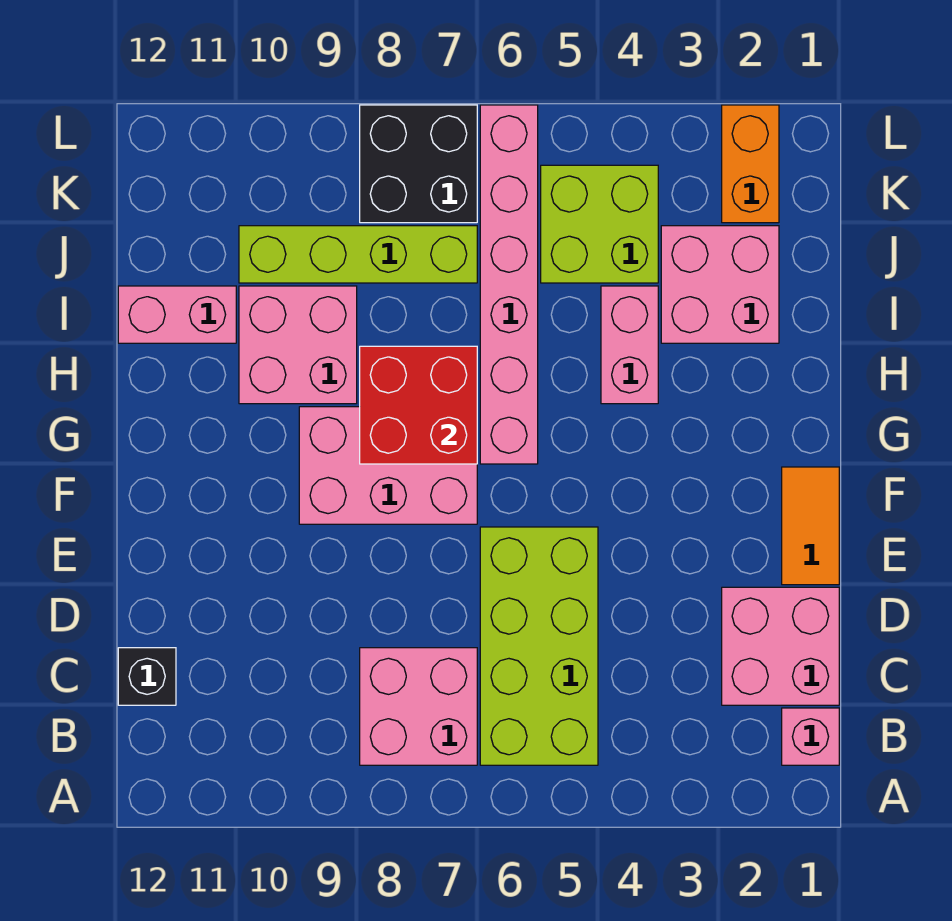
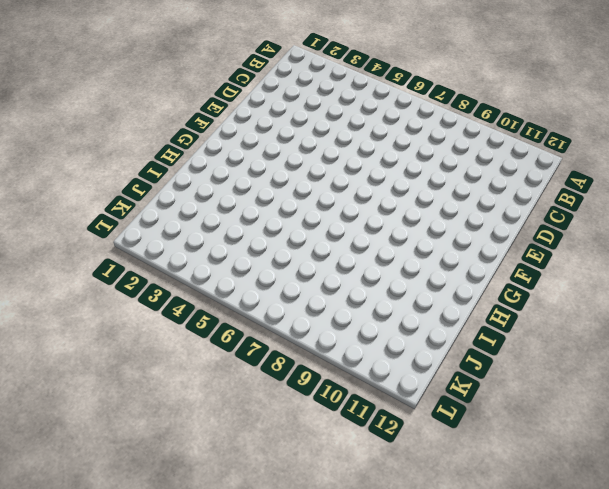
none -> pink 1x1 brick [782,708,839,765]
none -> lime 2x4 brick [480,527,598,765]
none -> pink 2x2 brick [360,648,477,765]

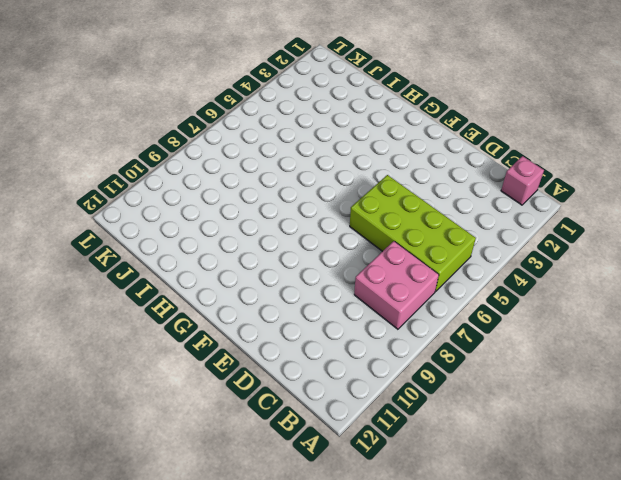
none -> pink 2x2 brick [722,587,839,705]
none -> black 1x1 brick [118,648,176,705]
none -> orange 1x2 tile [782,467,839,585]

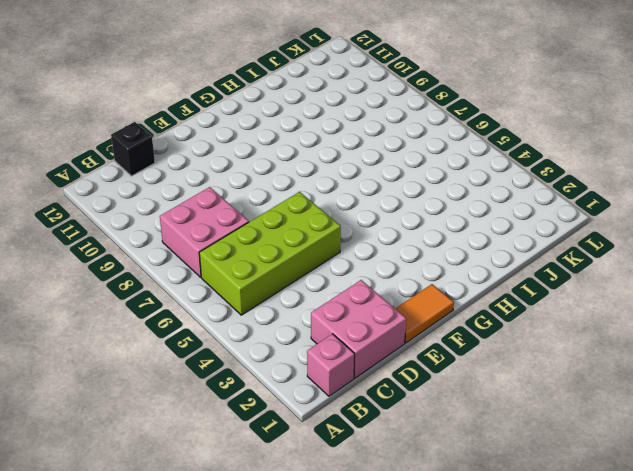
none -> pink 2x3 brick [299,407,477,524]
none -> pink 1x6 brick [480,105,538,464]
none -> pink 1x2 brick [601,286,658,404]

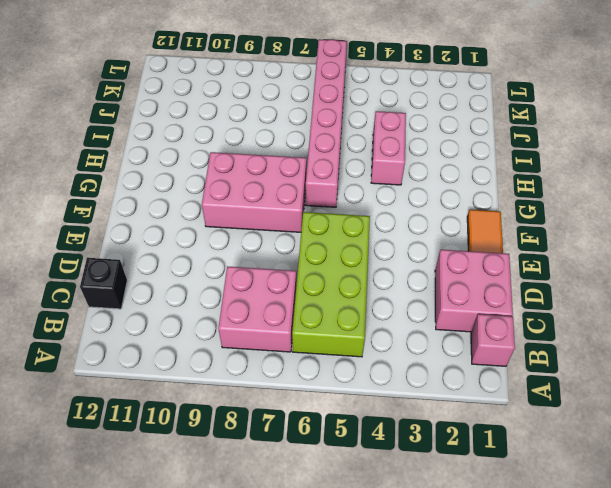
none -> pink 2x2 brick [239,286,357,404]
none -> pink 2x2 brick [661,226,779,343]
none -> pink 1x2 brick [118,286,236,343]

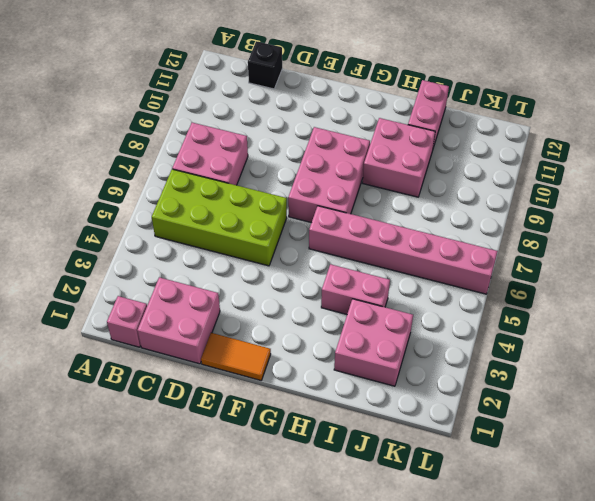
none -> lime 2x2 brick [541,165,658,283]
none -> lime 1x4 brick [239,226,477,283]
none -> orange 1x2 brick [722,105,779,223]

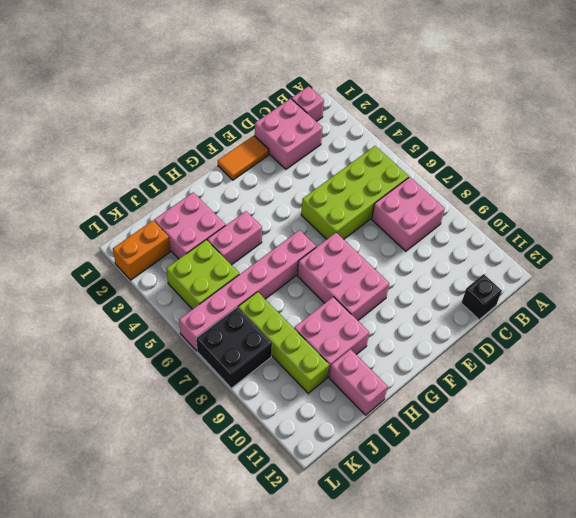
none -> red 2x2 brick [360,346,477,464]

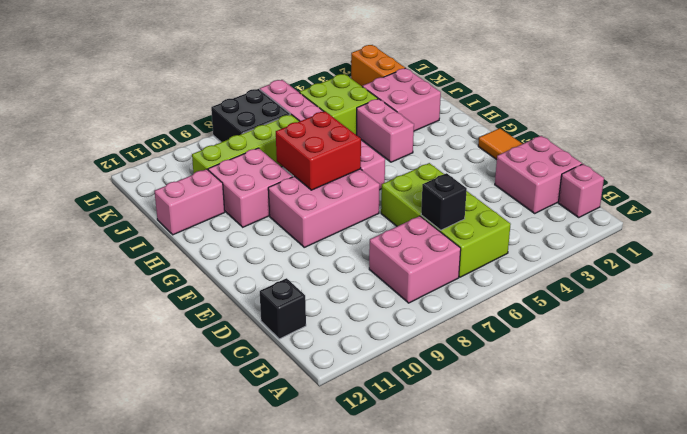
black 1x1 brick [421,173,467,230] -> none

